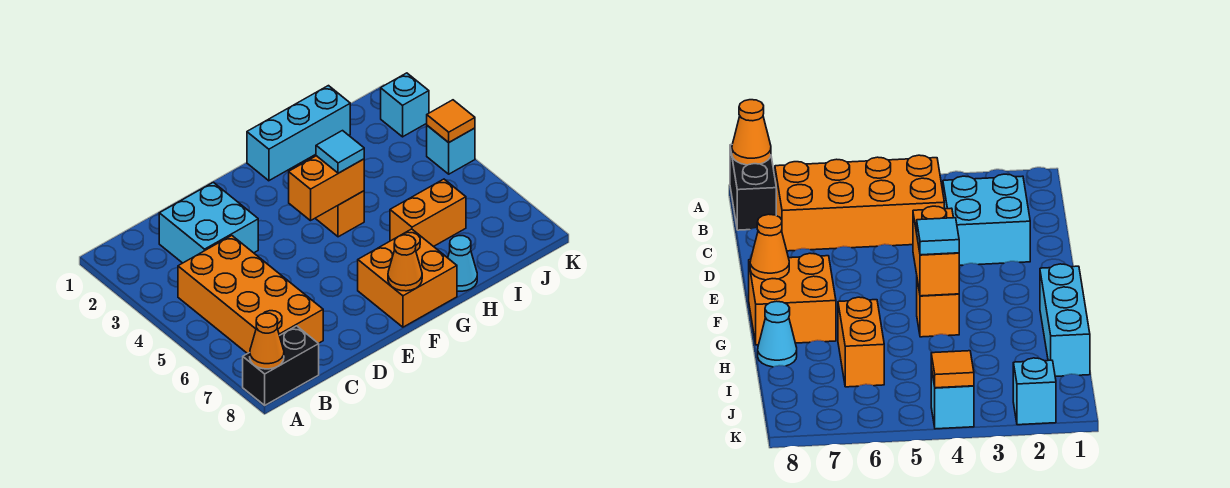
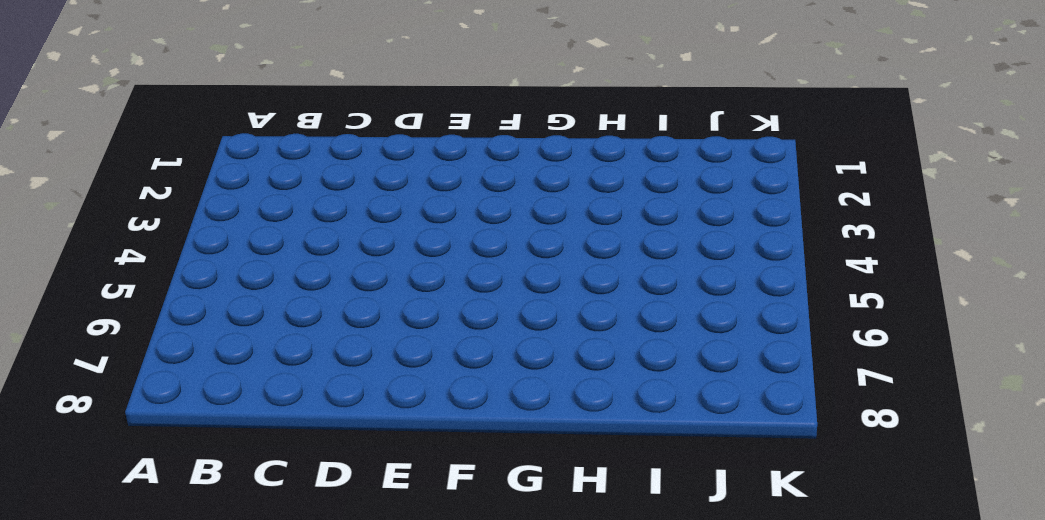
none -> black 1x2 brick [243,326,319,405]
none -> orange 2x4 brick [178,236,323,354]
none -> cyan 2x2 brick [159,182,258,263]

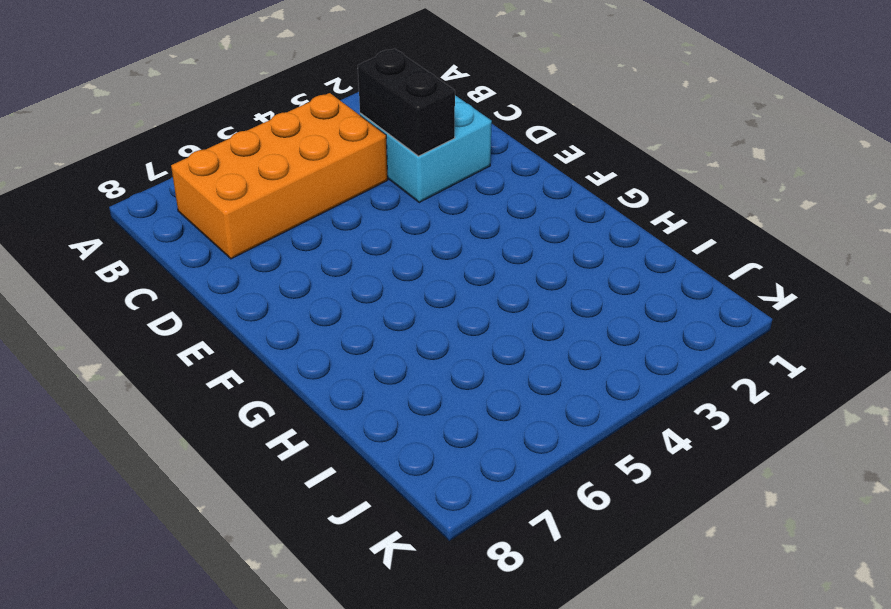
black 1x2 brick [358,49,455,156] -> black 1x2 brick moved to [243,326,319,405]
none -> orange 2x2 brick [358,229,457,327]
none -> cyan 1x3 brick [247,86,350,181]
none -> orange 1x1 brick [316,191,364,237]

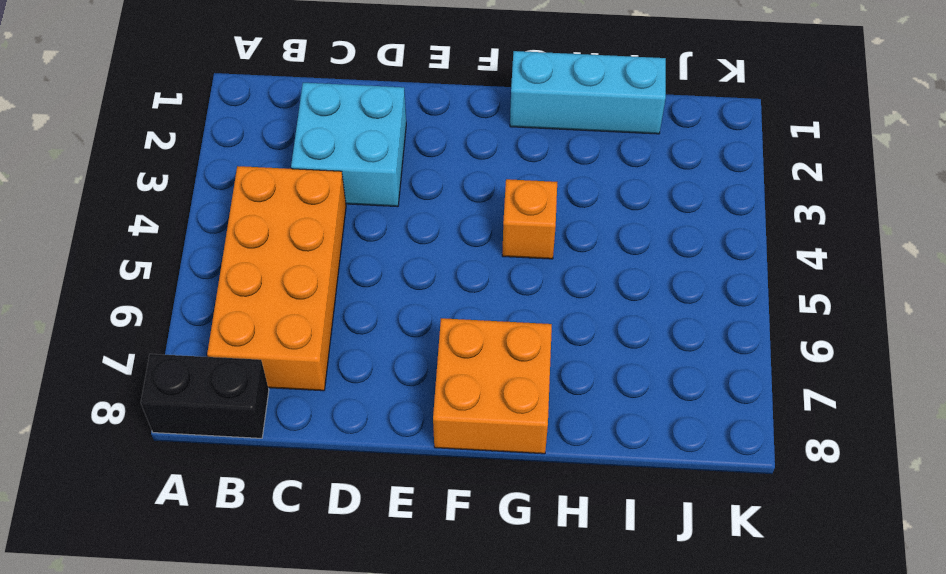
none -> orange 1x2 brick [390,179,466,247]
none -> cyan 1x1 cone [448,236,477,291]
none -> cyan 1x1 brick [381,73,429,137]

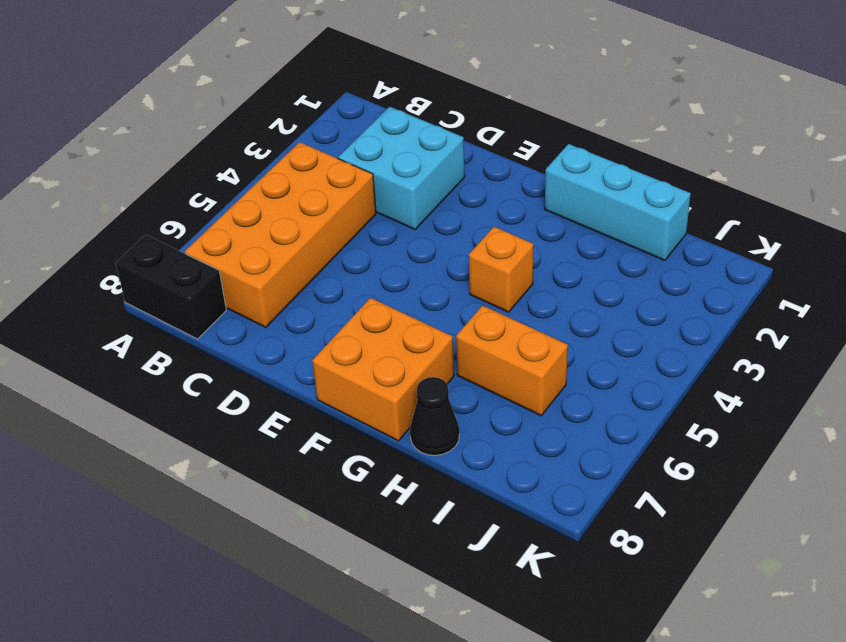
black 1x1 cone [410,377,460,455] -> cyan 1x1 cone [448,236,477,291]
none -> cyan 1x1 brick [381,73,429,137]
none -> cyan 1x1 brick [427,126,475,174]
none -> orange 1x1 cone [250,313,284,369]

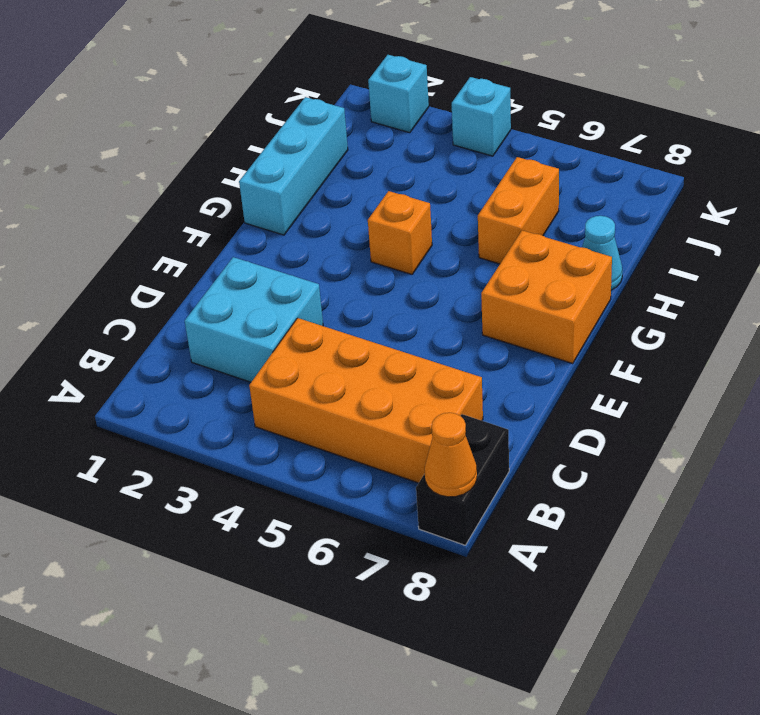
none -> orange 1x2 brick [289,156,364,221]
none -> orange 1x1 cone [388,235,422,291]
none -> orange 1x1 tile [427,100,475,142]

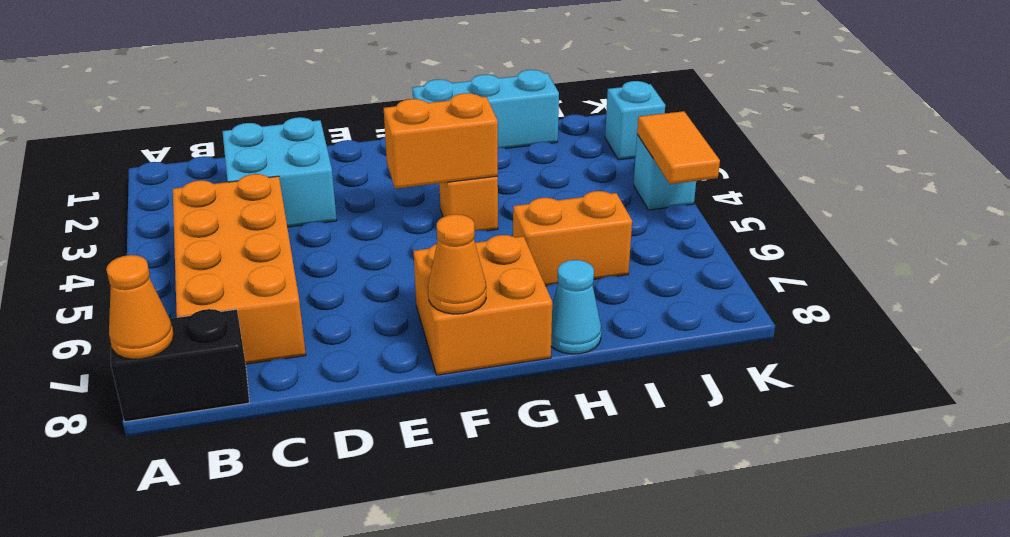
orange 1x2 tile [637,111,720,184] -> orange 1x1 tile [427,100,475,142]
none -> cyan 1x1 tile [316,131,364,173]

